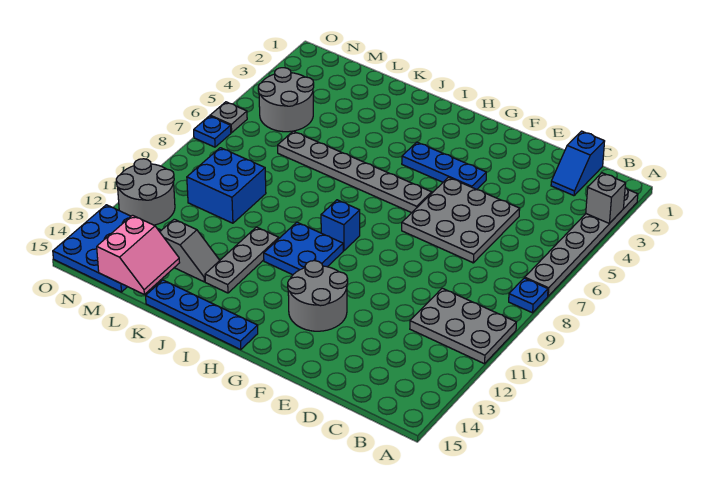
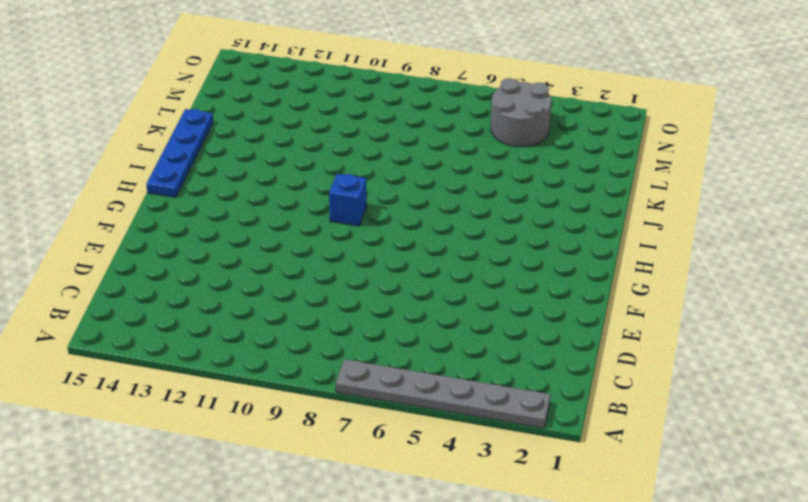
none -> blue 1x1 plate [509,278,548,313]
none -> grey 2x3 plate [410,288,516,364]
none -> blue 1x2 slope [551,131,605,196]

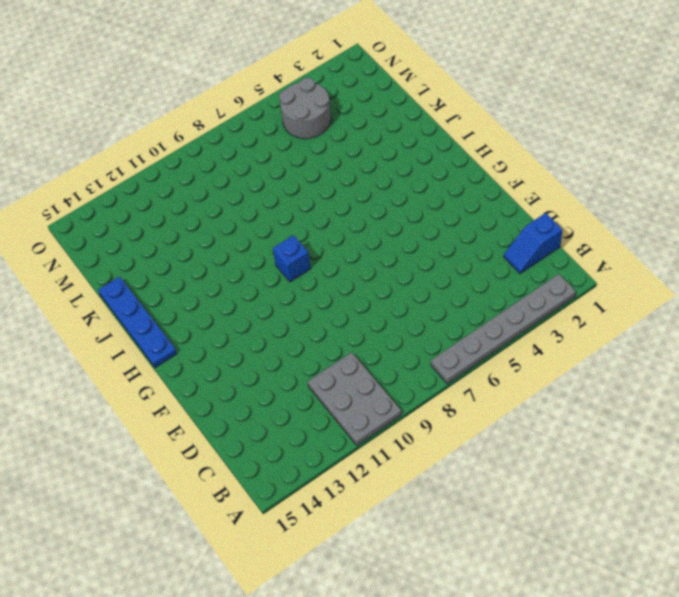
none -> blue 1x1 plate [509,278,548,313]
none -> grey 3x3 plate [402,177,520,263]
none -> blue 1x3 plate [402,142,486,190]

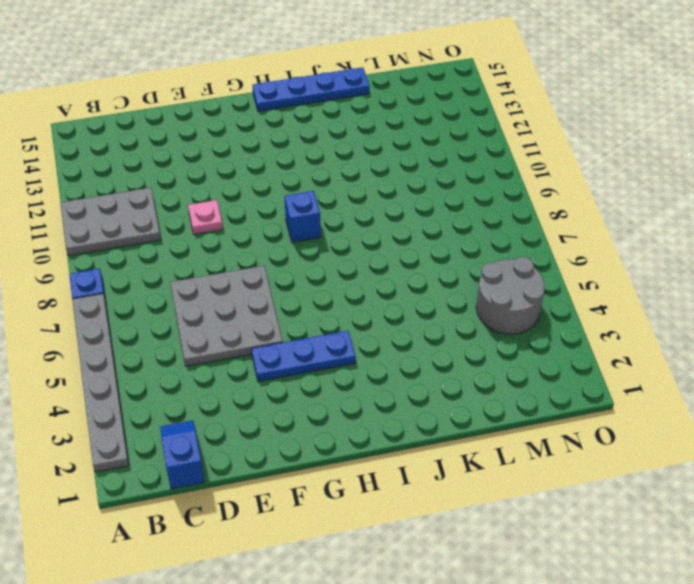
pink 1x1 plate [188,200,223,234] -> none
none -> grey 2x2 round brick [288,261,348,331]
none -> grey 1x6 plate [278,131,432,213]
none -> blue 2x2 plate [264,222,343,275]

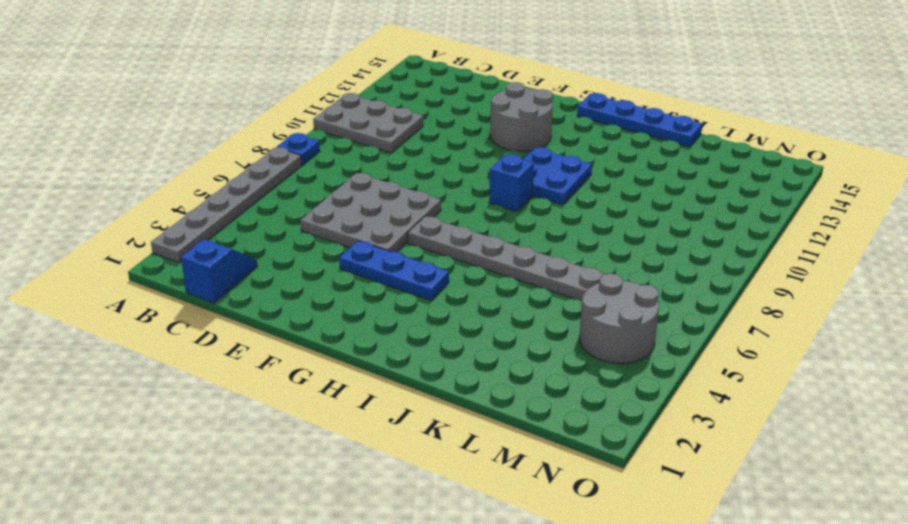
none -> grey 1x3 plate [205,227,279,293]
none -> grey 1x2 slope [160,219,220,282]
none -> blue 2x2 brick [187,148,266,223]

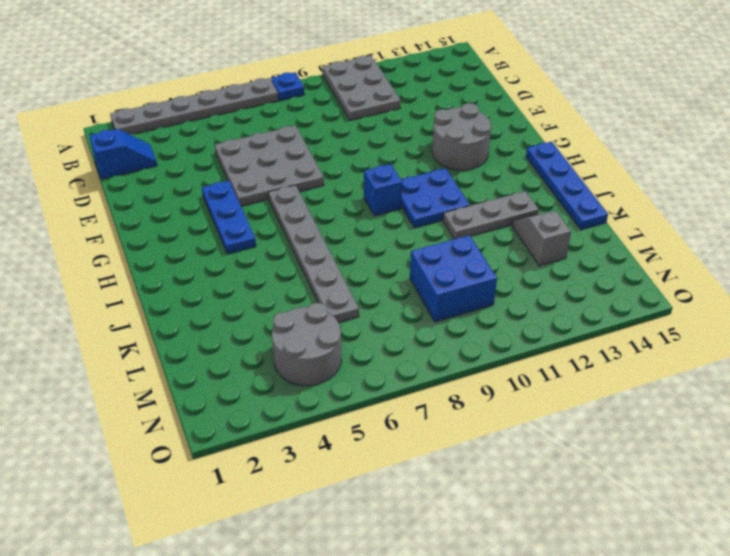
none -> blue 3x3 plate [53,205,161,292]
none -> grey 2x2 round brick [116,159,175,225]
none -> grey 1x1 plate [210,102,247,133]

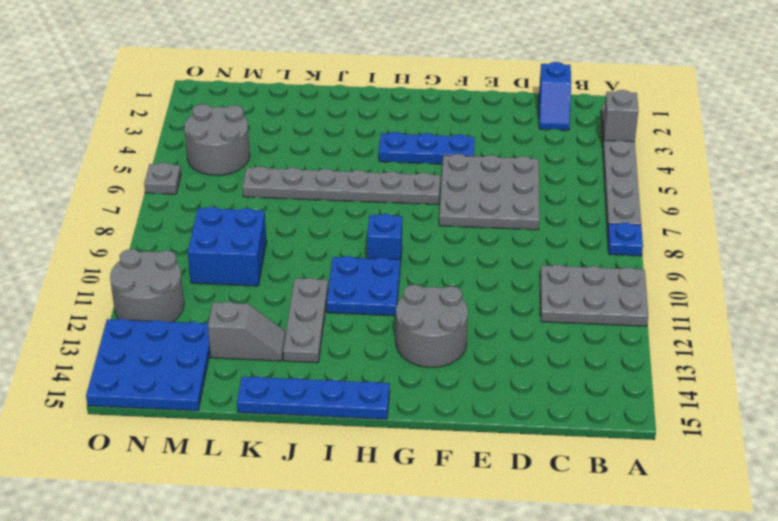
none -> blue 1x1 plate [194,116,231,147]
none -> pink 2x2 slope [97,215,180,294]

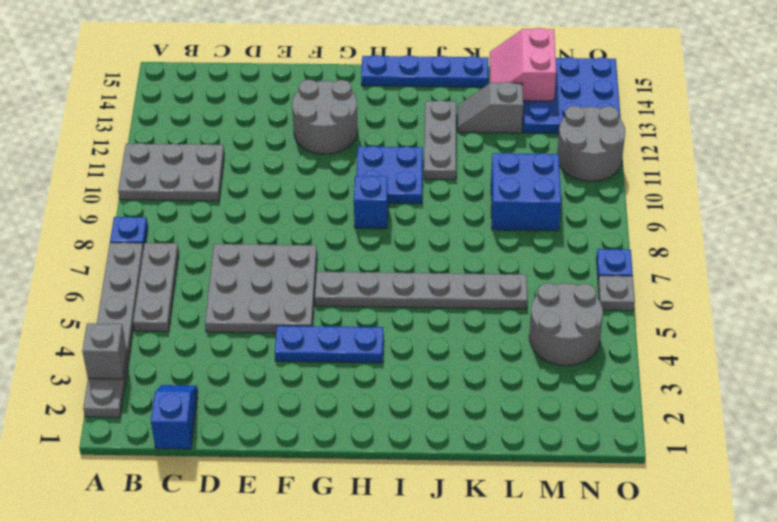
grey 1x3 plate [133,243,179,332] -> none

